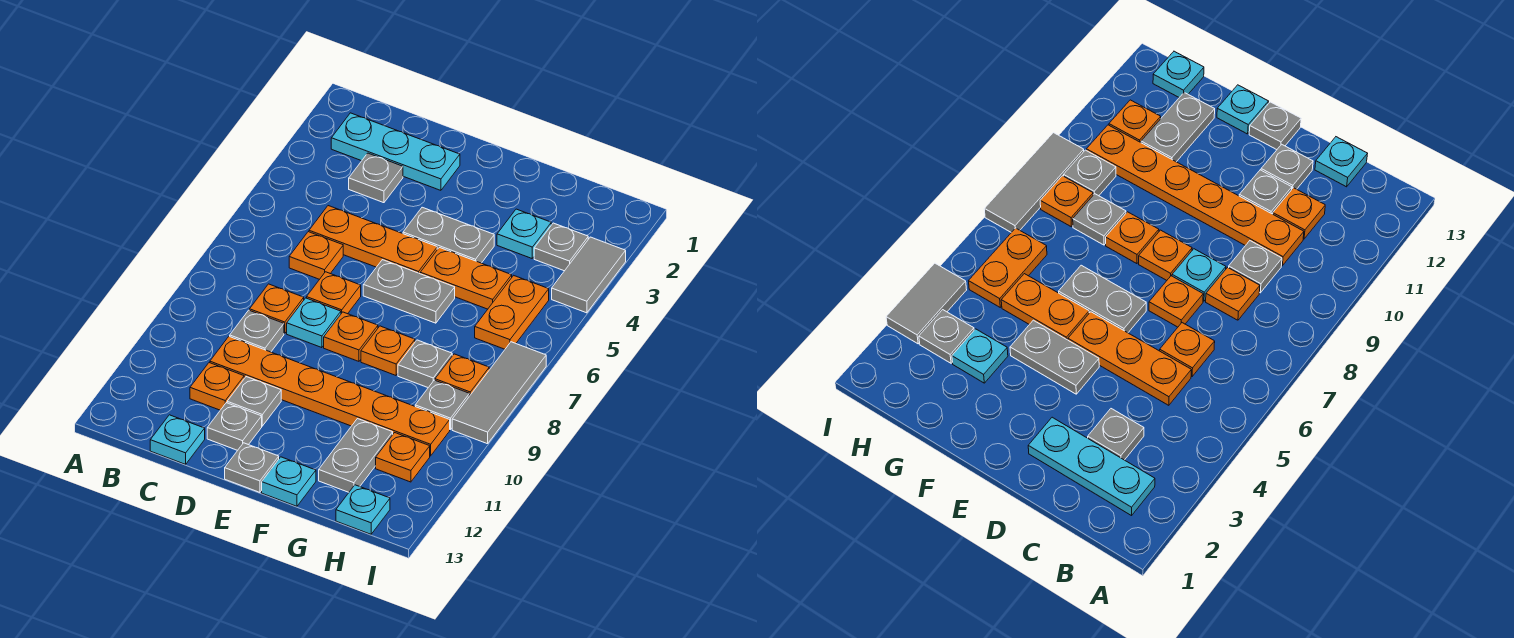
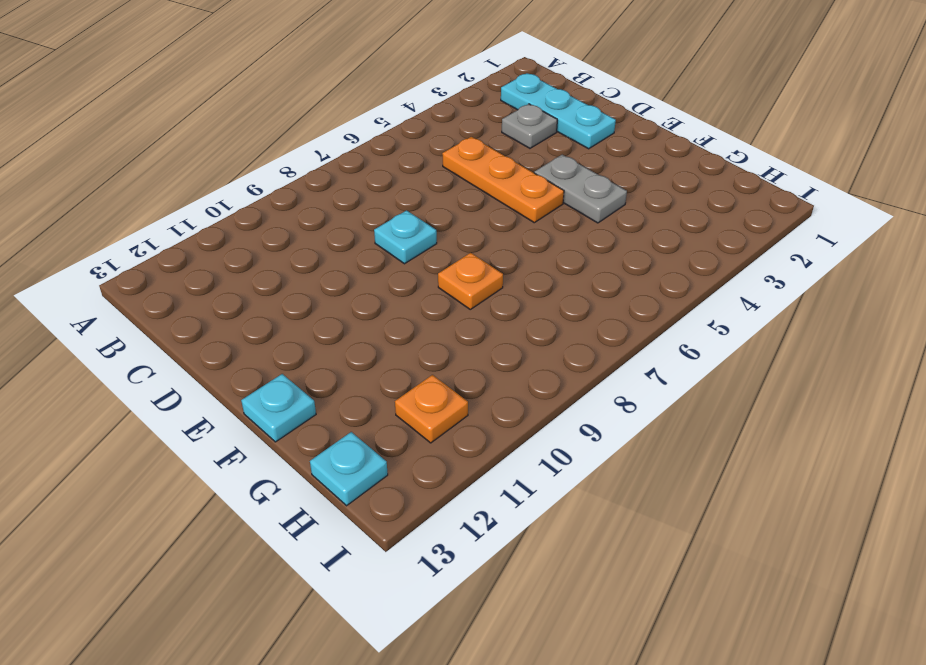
none -> orange 1x1 plate [289,232,343,279]
none -> orange 1x1 plate [250,284,304,334]
none -> grey 1x1 plate [230,310,284,352]
none -> orange 1x6 plate [210,336,450,456]

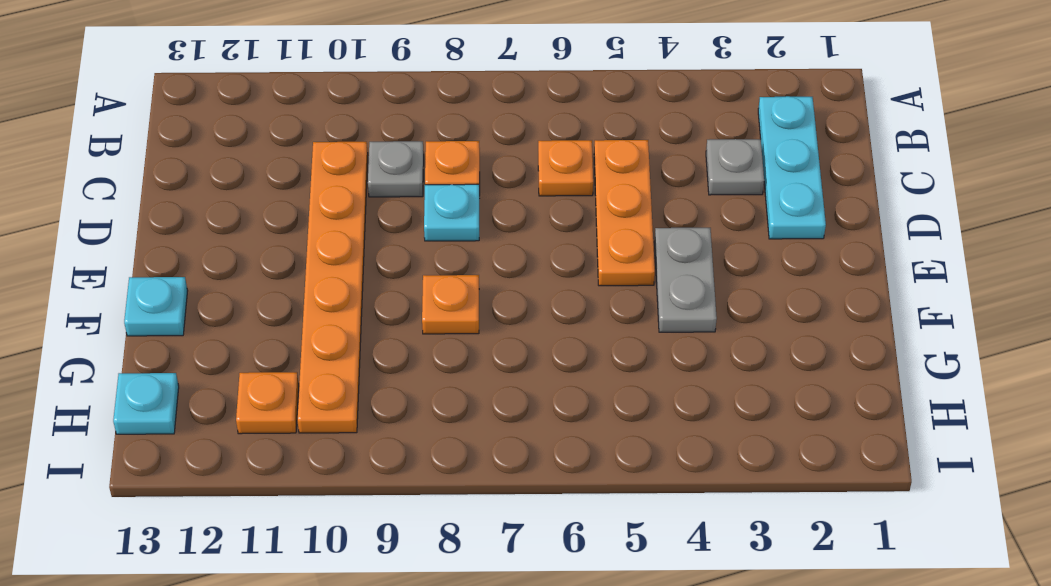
none -> orange 1x1 plate [190,363,244,410]
none -> cyan 1x1 plate [150,415,205,464]
none -> orange 1x1 plate [307,272,361,314]
none -> grey 1x1 plate [227,377,281,426]

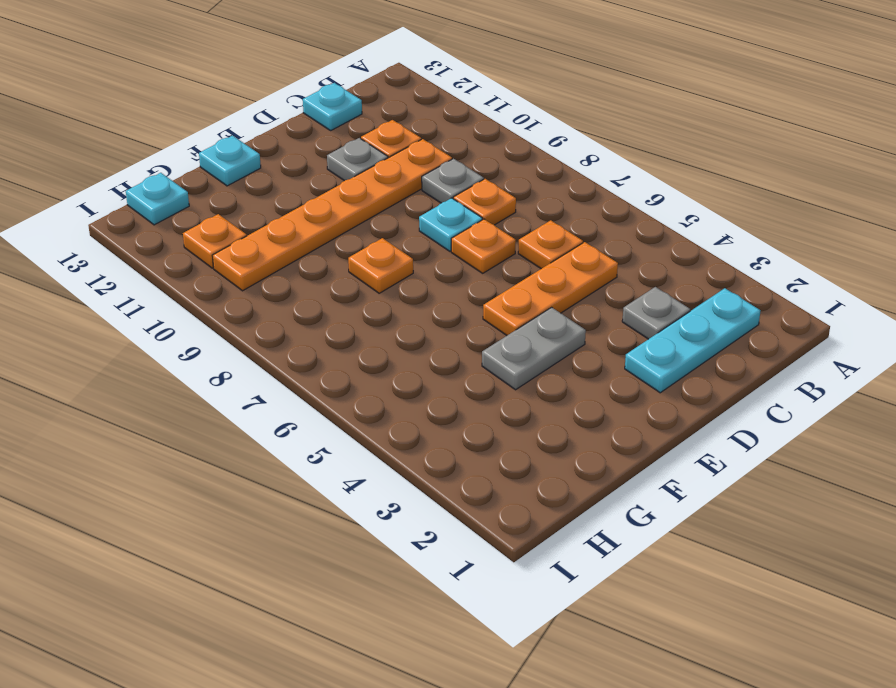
none -> grey 1x1 plate [207,403,262,450]
none -> grey 1x2 plate [363,260,455,323]
none -> orange 1x1 plate [324,312,378,361]
none -> grey 1x1 plate [225,443,279,492]

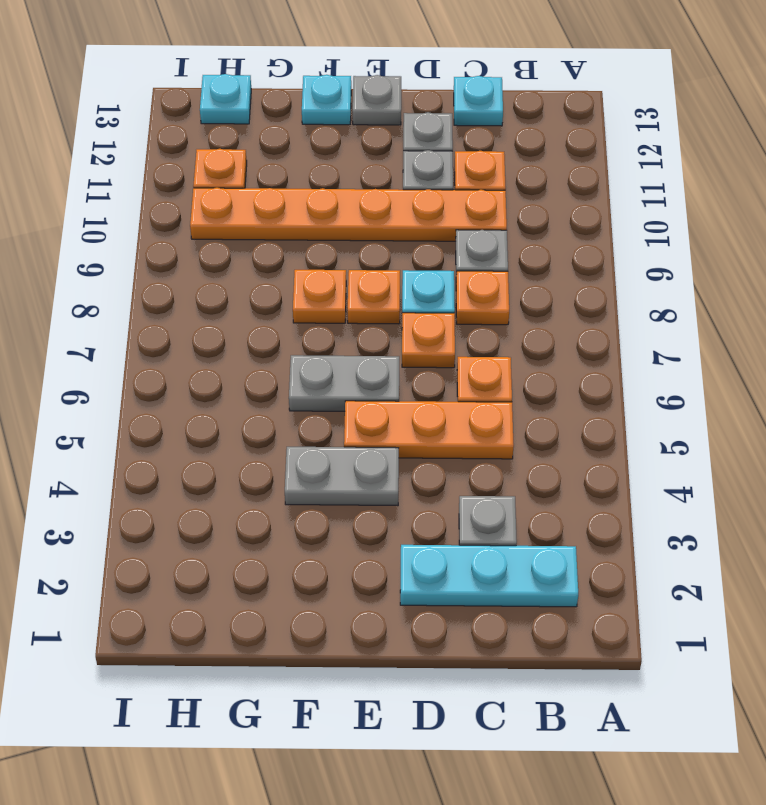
none -> orange 1x2 plate [420,248,512,309]
none -> cyan 1x1 plate [497,209,551,258]
none -> grey 1x1 plate [398,340,452,387]
none -> grey 1x2 plate [319,419,393,492]

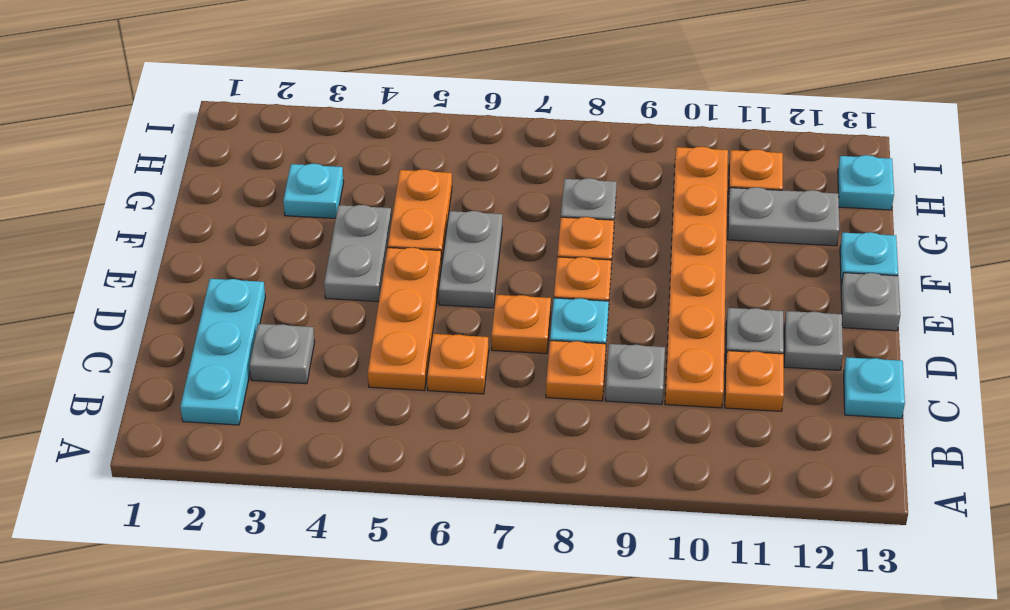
none -> grey 1x1 plate [534,223,588,271]
none -> orange 1x2 plate [475,275,549,349]
none -> orange 1x1 plate [435,354,489,396]
none -> grey 1x1 plate [415,380,469,430]

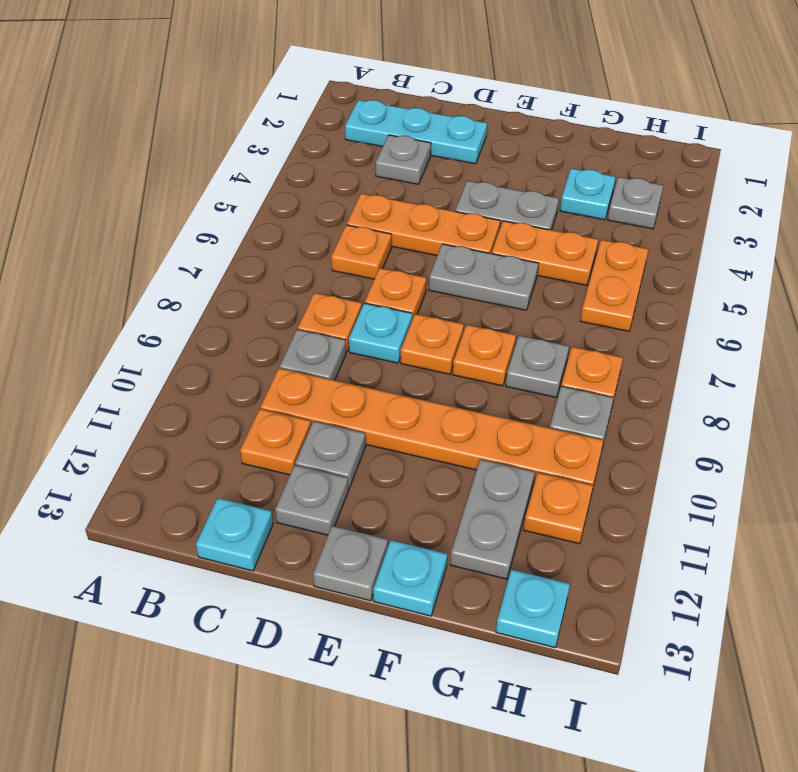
none -> grey 1x2 tile [552,237,626,313]
none -> grey 1x3 tile [452,342,546,444]

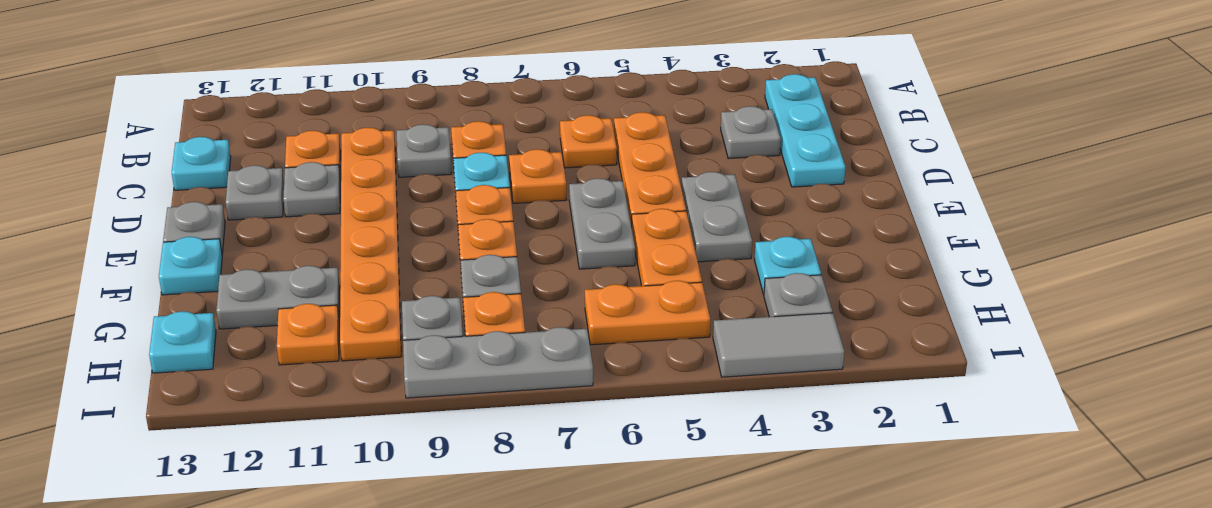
grey 1x3 plate [403,327,593,398] -> grey 1x3 tile [452,342,546,444]

